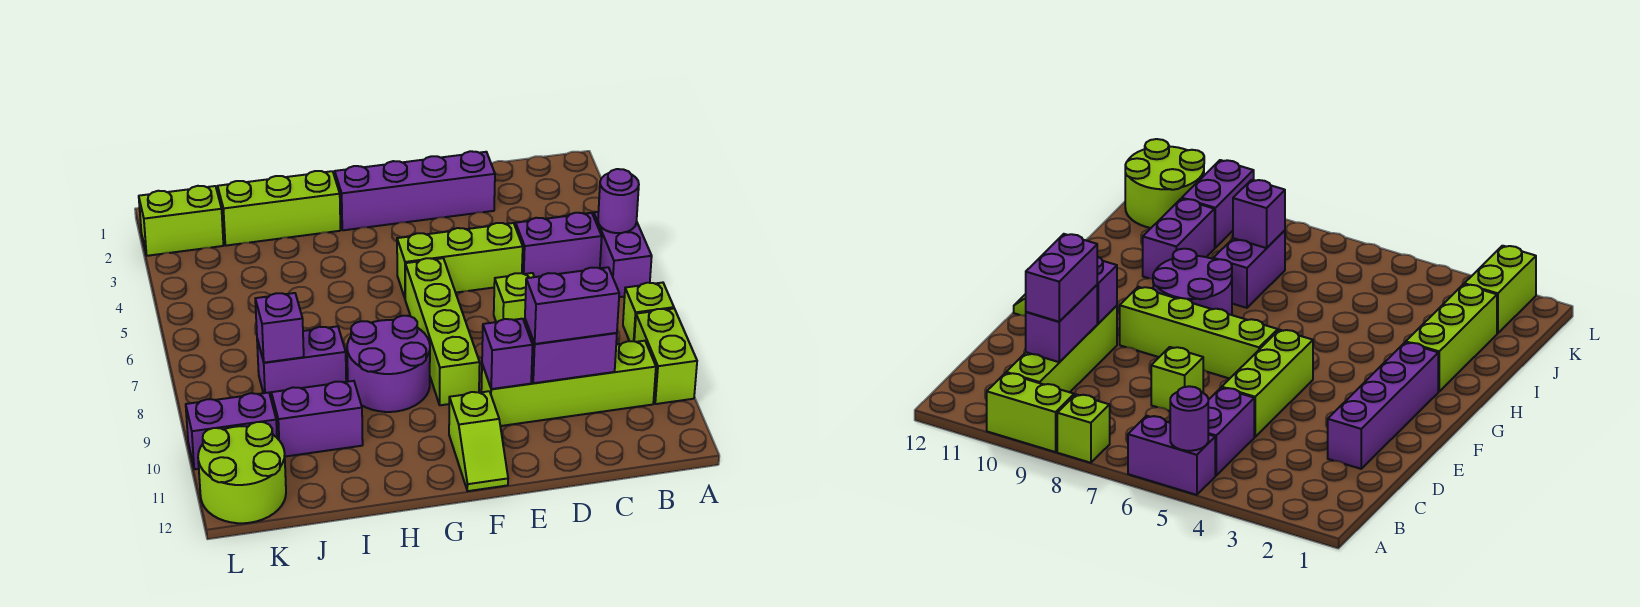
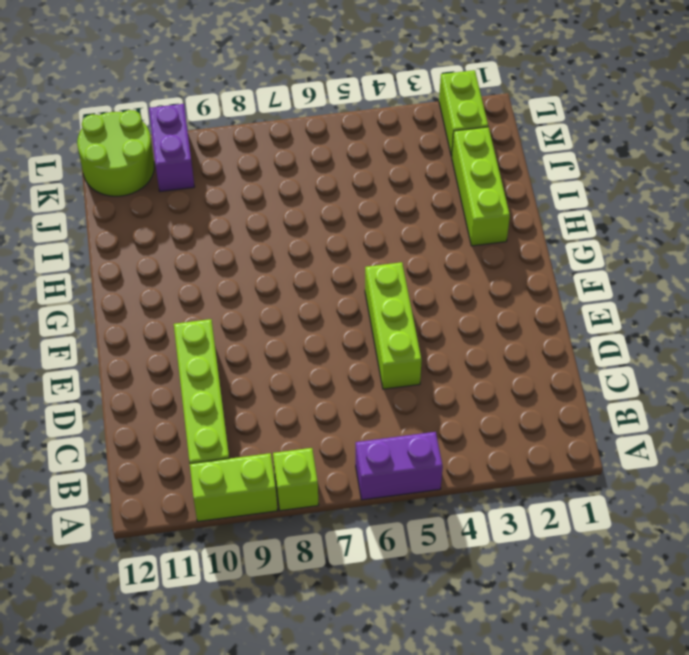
none -> purple 1x2 brick [516,213,602,277]
none -> purple 1x4 brick [335,151,495,230]
none -> lime 1x1 brick [494,273,534,323]

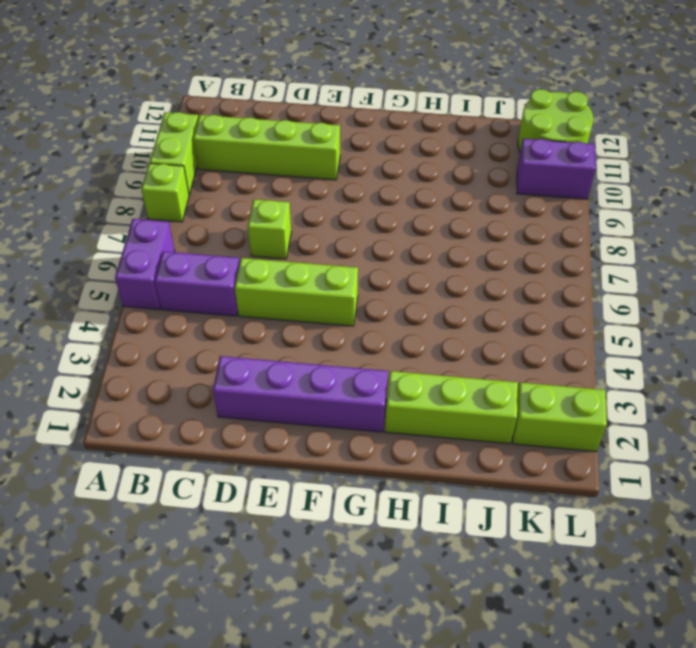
none -> lime 1x4 brick [405,258,480,405]
none -> lime 1x2 slope [449,391,508,491]
none -> purple 2x2 round brick [347,316,430,412]

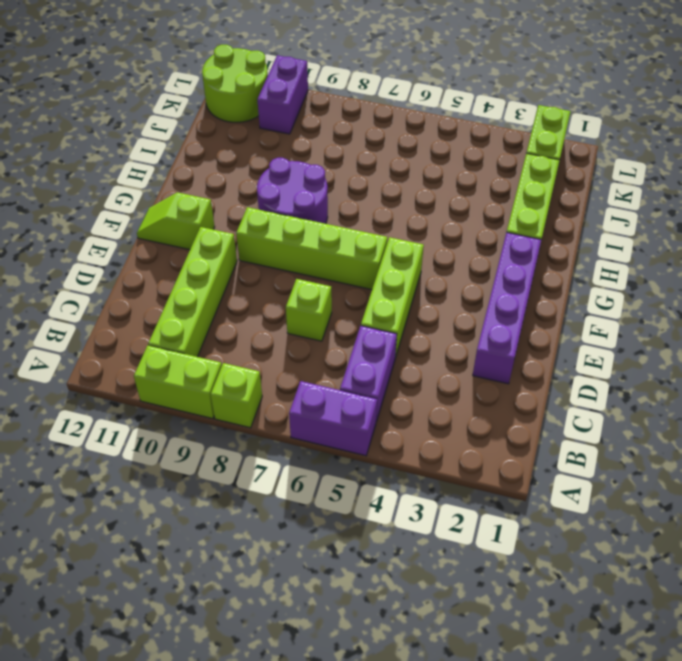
none -> purple 1x2 brick [257,326,346,400]
none -> purple 1x2 brick [271,381,363,457]
none -> purple 1x1 round brick [598,169,639,233]

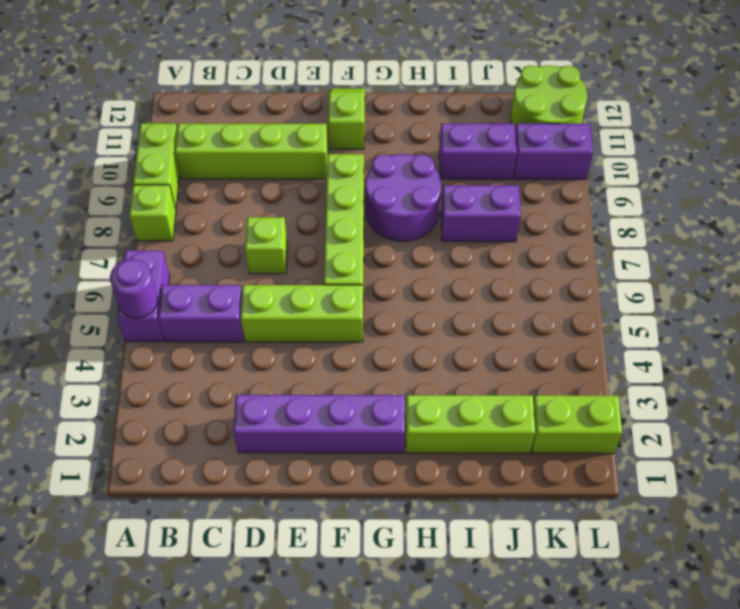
none -> purple 1x2 brick [525,320,617,383]
none -> purple 1x1 brick [482,319,533,389]
none -> purple 1x1 brick [255,293,304,363]

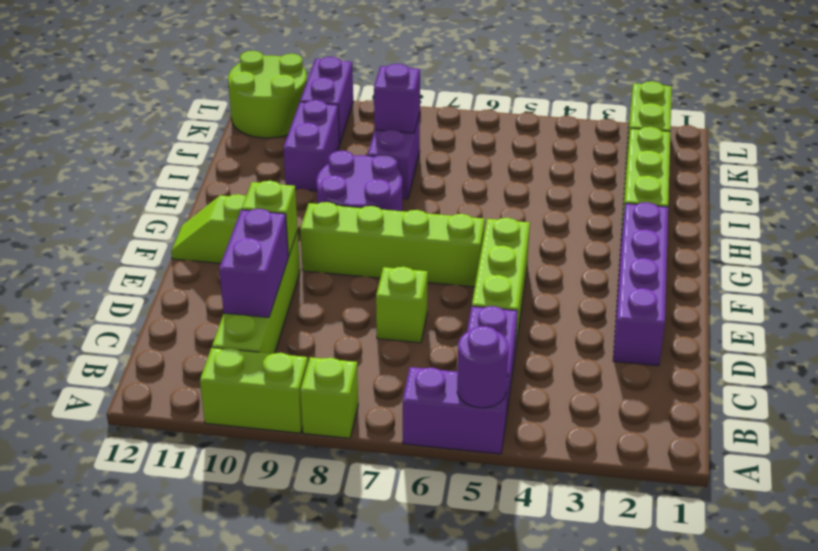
lime 1x1 brick [242,181,298,257] -> purple 1x1 brick [482,319,533,389]
none -> purple 1x2 brick [525,267,619,344]

